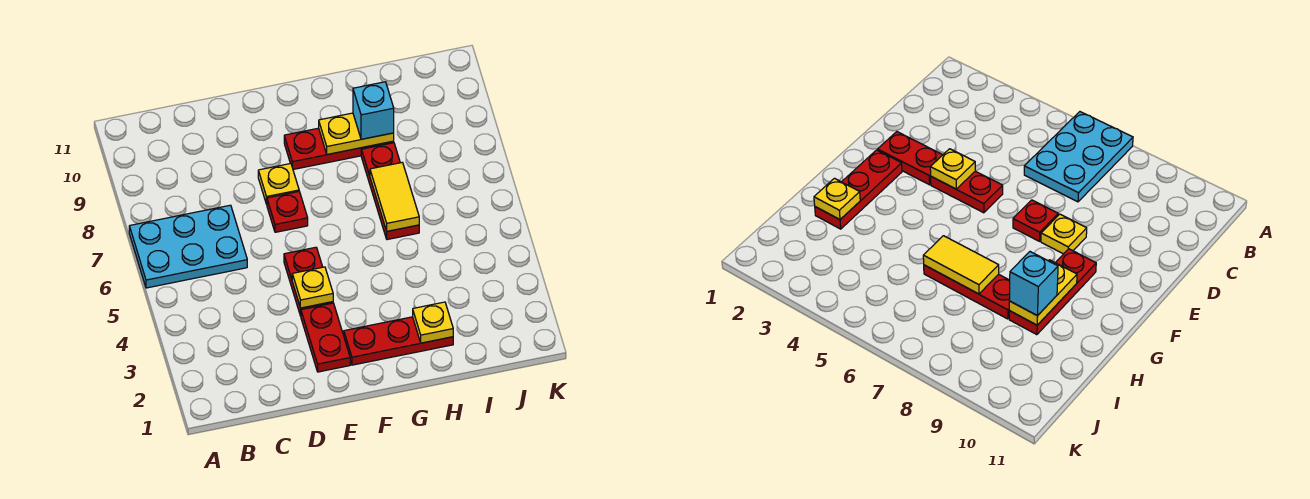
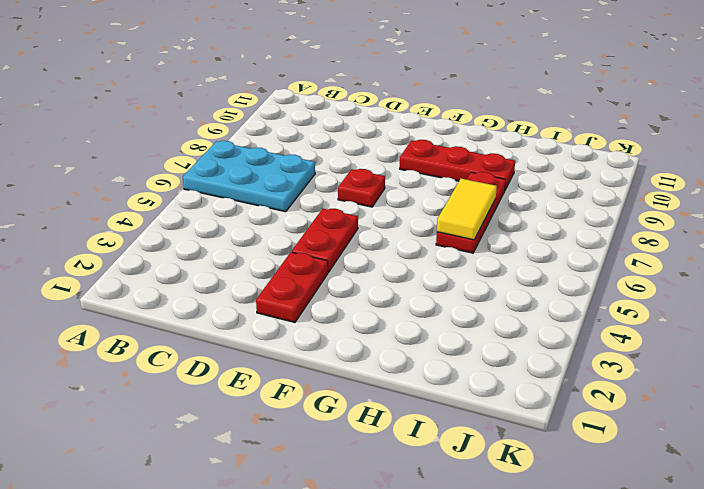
none -> yellow 1x1 plate [258,163,299,204]
none -> red 1x3 plate [344,317,453,365]
none -> yellow 1x1 plate [292,267,333,308]

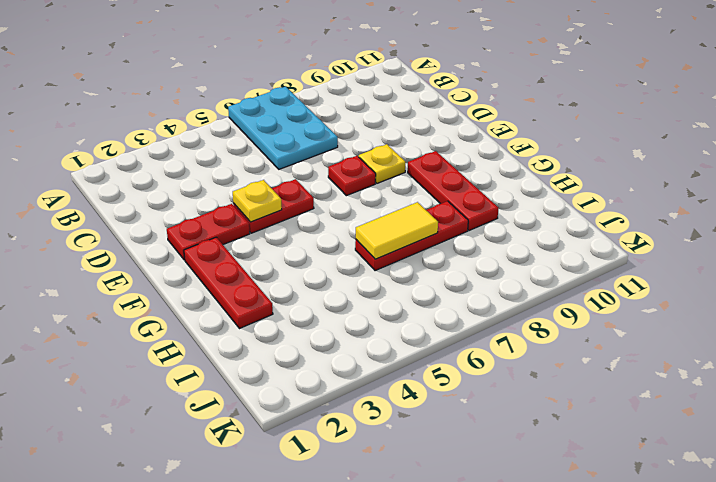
none -> yellow 1x2 plate [319,113,394,154]
none -> yellow 1x1 plate [413,302,453,343]
none -> cyan 1x1 brick [353,82,394,139]

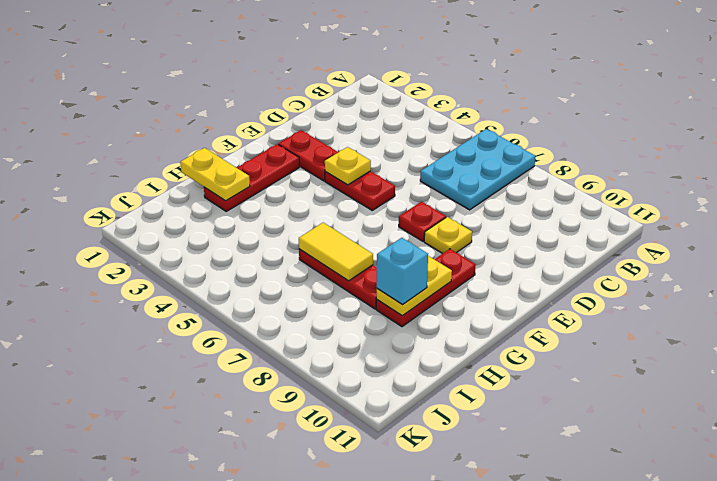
yellow 1x2 plate [180,148,250,201] -> yellow 1x1 plate [413,302,453,343]

